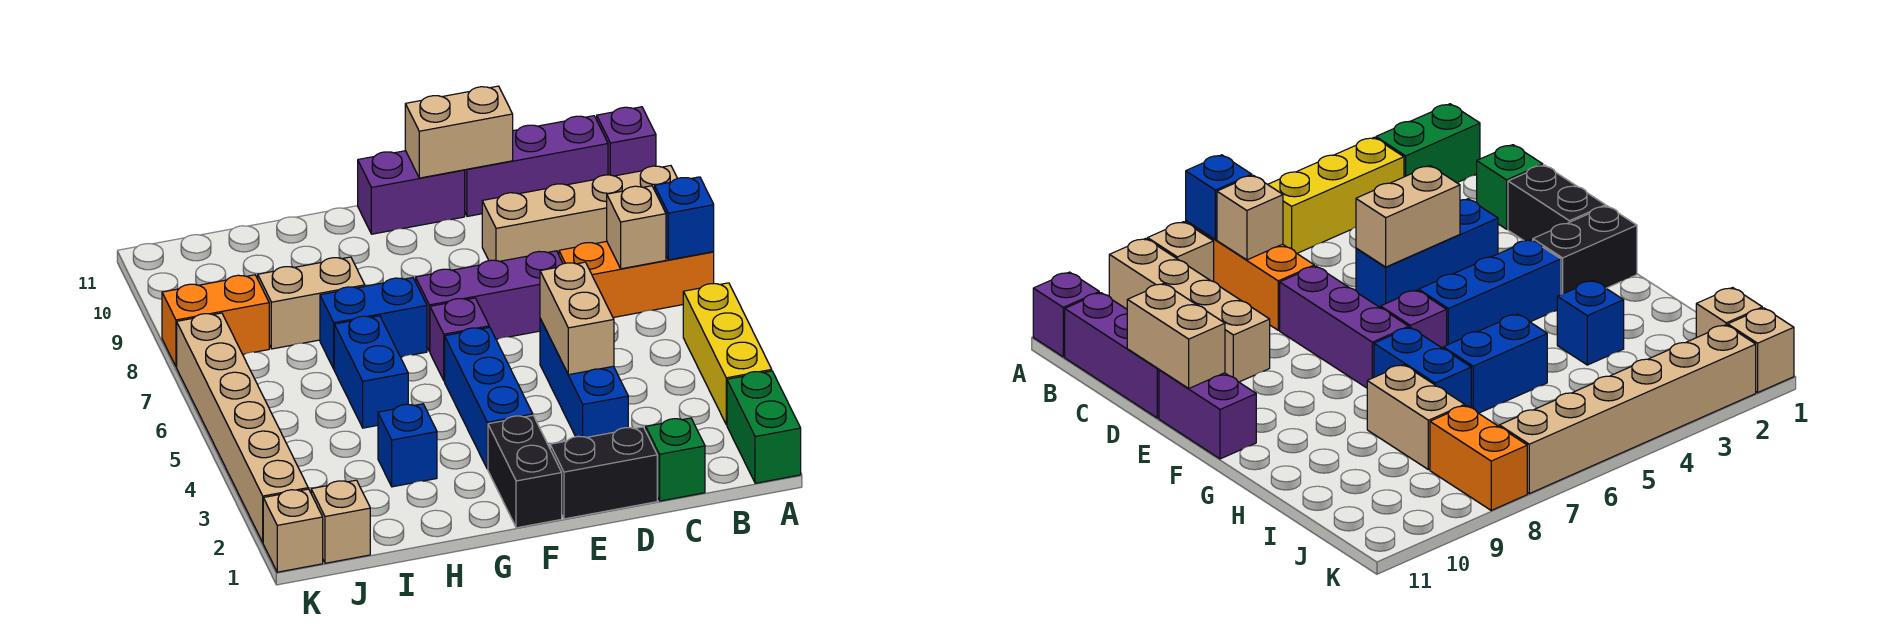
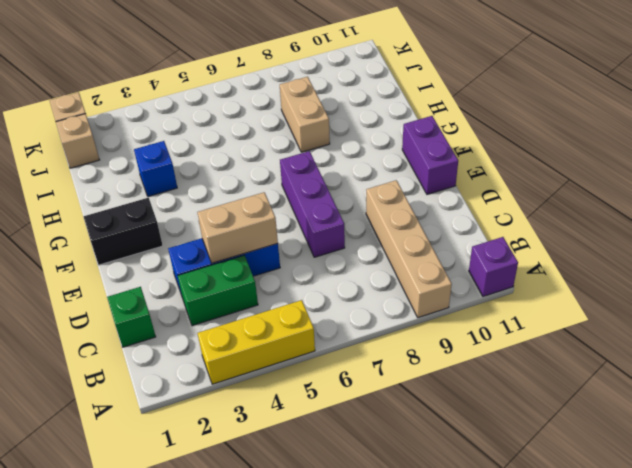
green 1x2 brick [178,255,258,326] -> green 1x2 brick moved to [727,371,801,483]
none -> orange 1x3 brick [559,241,714,318]
none -> tan 1x1 brick [1148,222,1214,282]
none -> purple 1x3 brick [465,116,608,216]

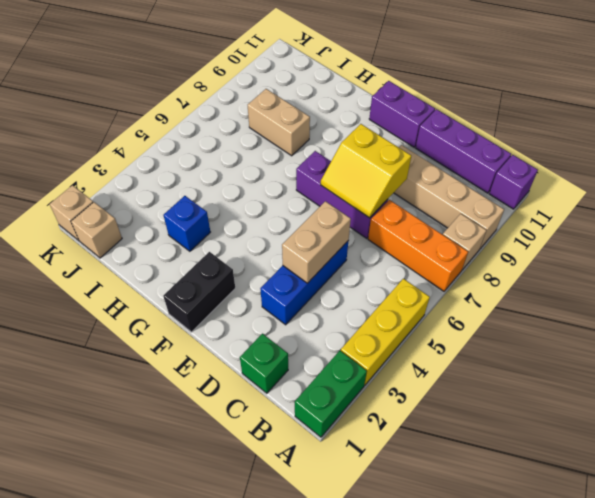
yellow 2x2 slope [321,124,411,218] -> none
none -> black 1x2 brick [550,427,657,519]
none -> blue 1x3 brick [445,327,533,469]
none -> purple 1x1 brick [430,298,489,381]

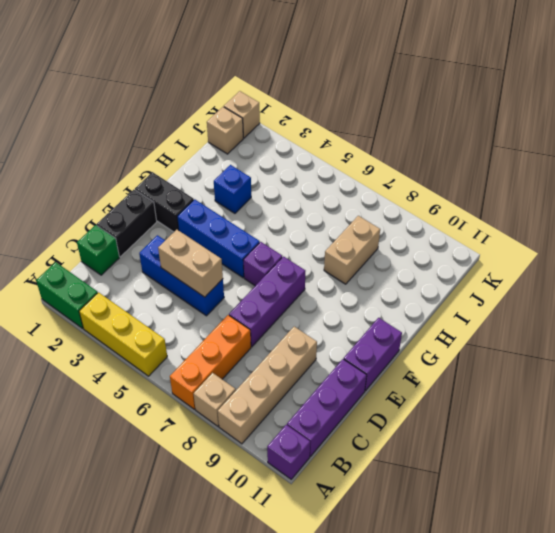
none -> blue 1x2 brick [320,278,427,369]
none -> blue 1x2 brick [334,316,408,428]
none -> orange 1x2 brick [162,275,269,367]

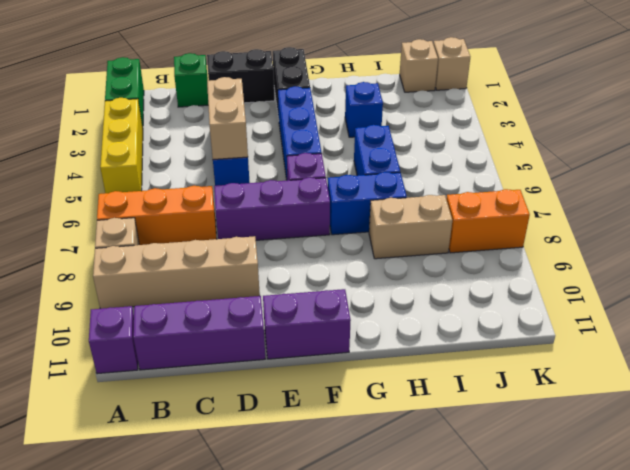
none -> tan 1x6 brick [177,313,308,542]
none -> blue 1x1 brick [655,177,714,260]
none -> tan 1x1 brick [607,186,666,269]

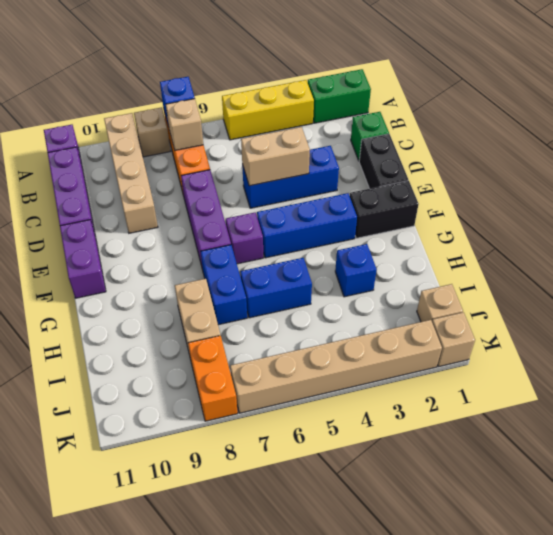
none -> tan 1x2 brick [405,86,513,178]

